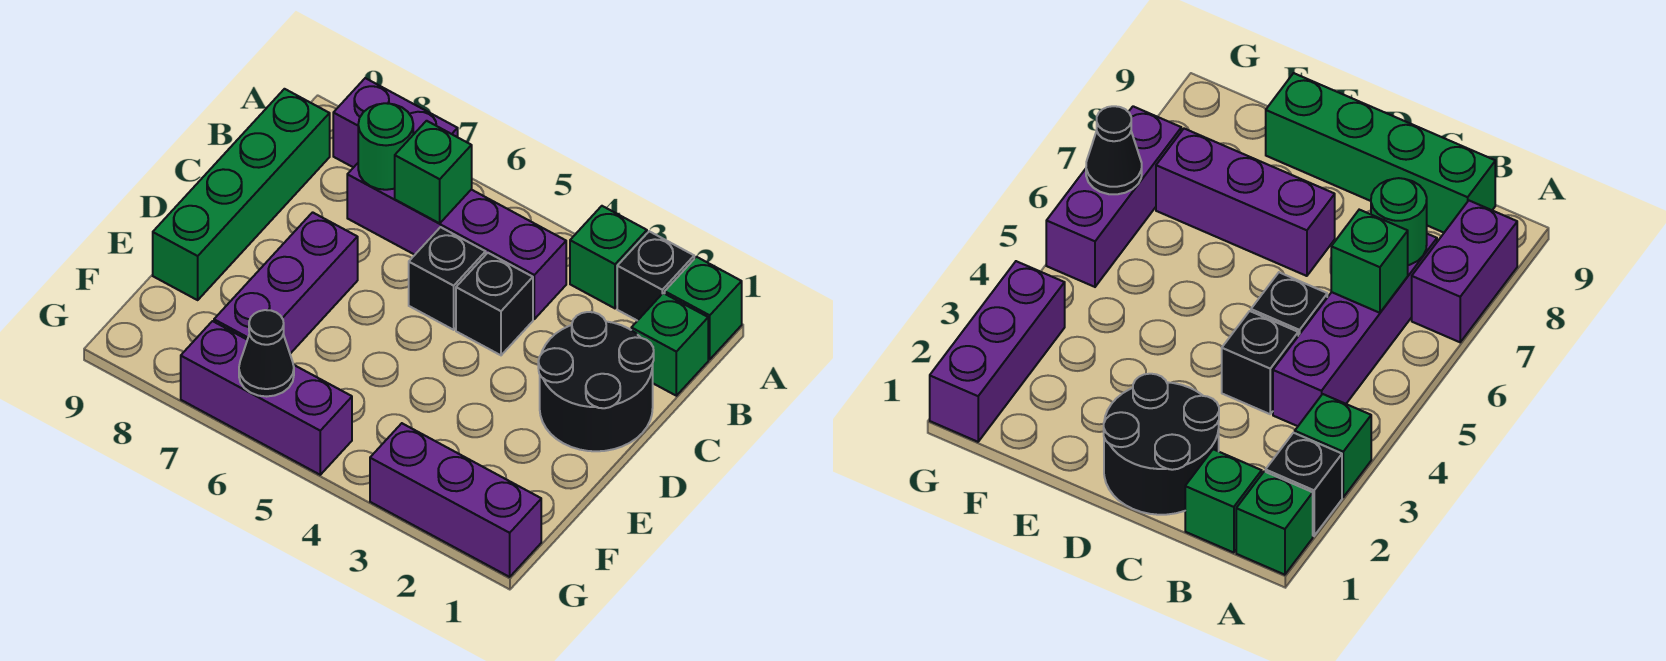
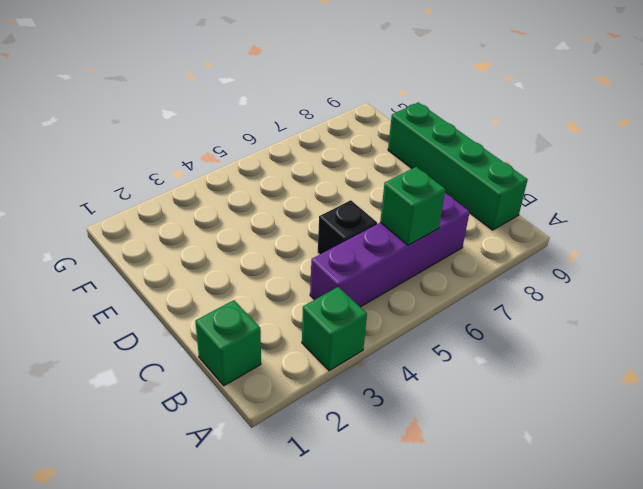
none -> green 1x1 brick [665,257,742,359]
none -> black 1x1 brick [617,231,694,321]
none -> purple 1x2 brick [333,78,458,168]

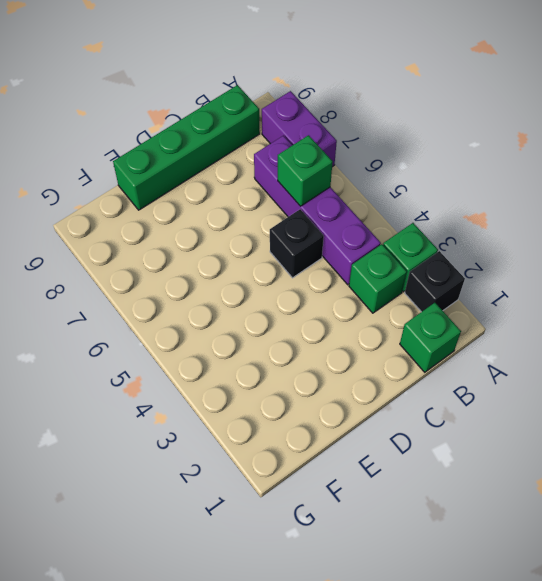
green 1x1 brick [349,244,407,313] -> green 1x1 brick moved to [665,257,742,359]
none -> black 2x2 round brick [538,312,654,451]
none -> black 1x1 brick [456,253,533,355]
none -> purple 1x3 brick [214,212,358,354]

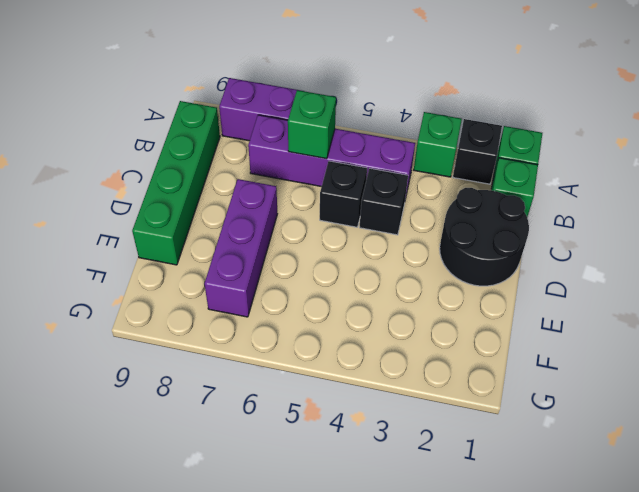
none -> purple 1x3 brick [370,423,541,577]
none -> purple 1x3 brick [181,321,352,475]
none -> green 1x1 round brick [358,103,413,190]

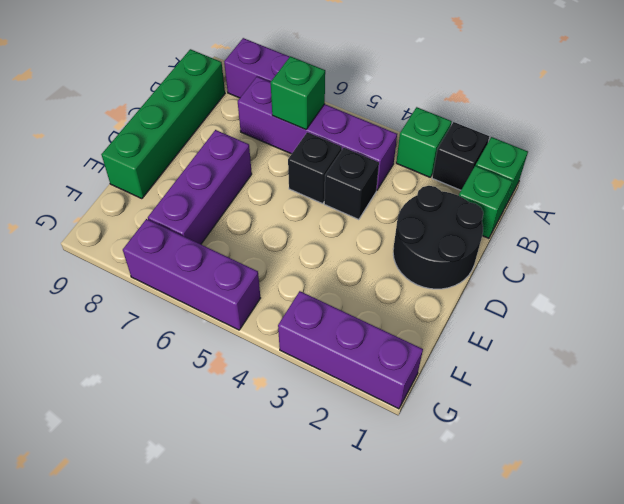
none -> green 1x1 round brick [358,103,413,190]
none -> black 1x1 cone [239,310,294,397]

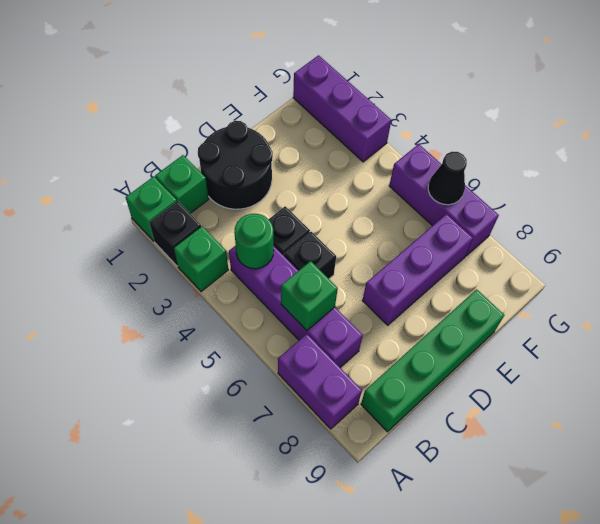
green 1x1 round brick [234,214,274,269] -> green 1x1 round brick moved to [358,103,413,190]

